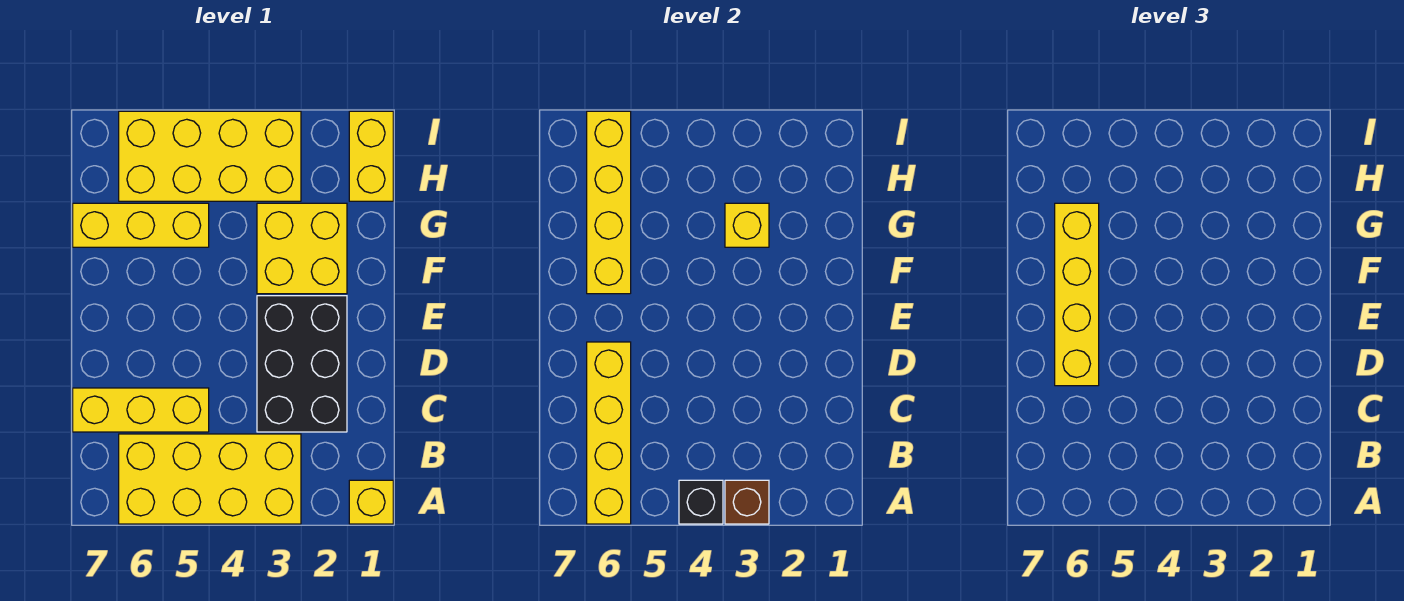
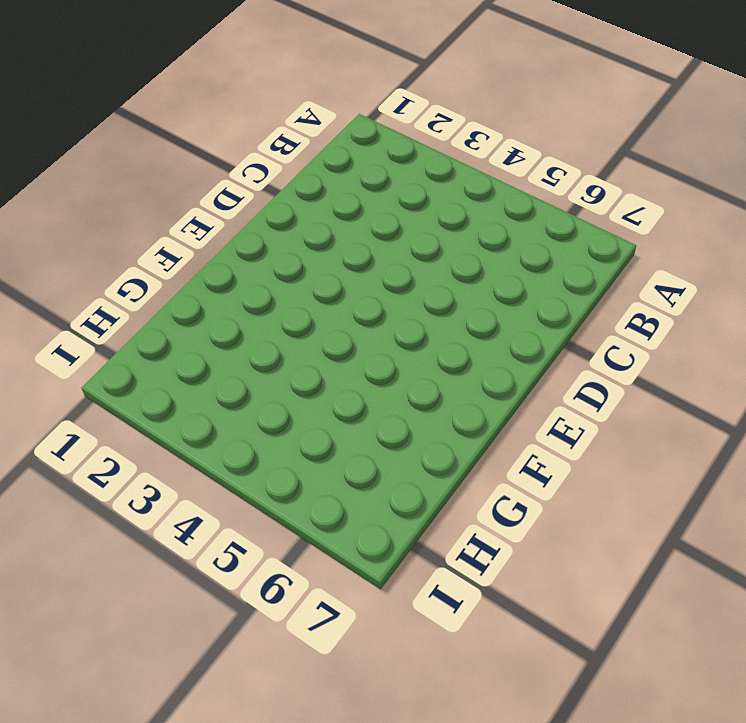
none -> yellow 1x1 brick [349,480,393,524]
none -> yellow 2x4 brick [119,434,301,524]
none -> black 2x3 brick [257,296,347,432]

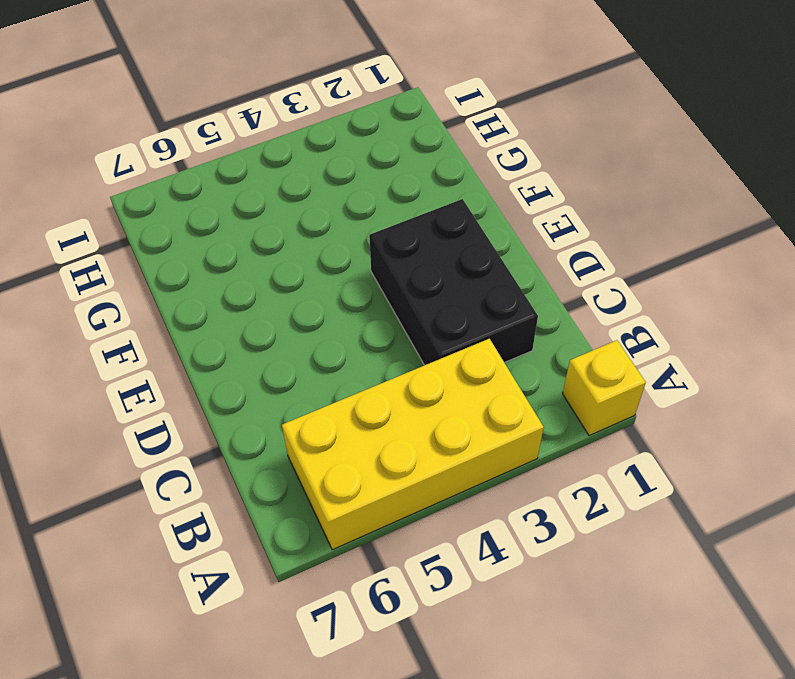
none -> yellow 1x3 brick [73,388,209,432]
none -> yellow 2x2 brick [257,203,347,294]
none -> yellow 1x3 brick [73,203,209,247]

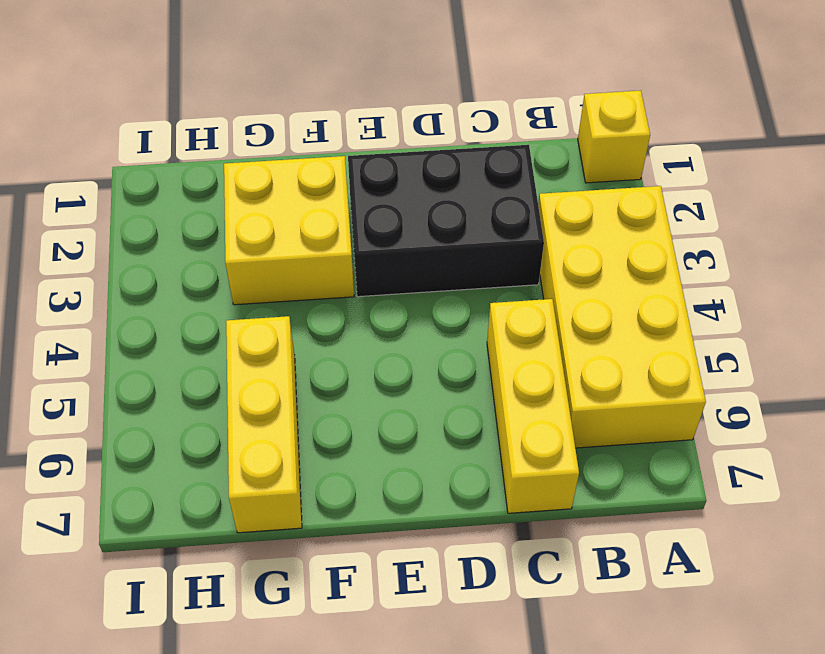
none -> yellow 1x2 brick [349,111,393,201]
none -> yellow 2x4 brick [119,111,301,201]
none -> brown 1x1 brick [725,480,769,524]

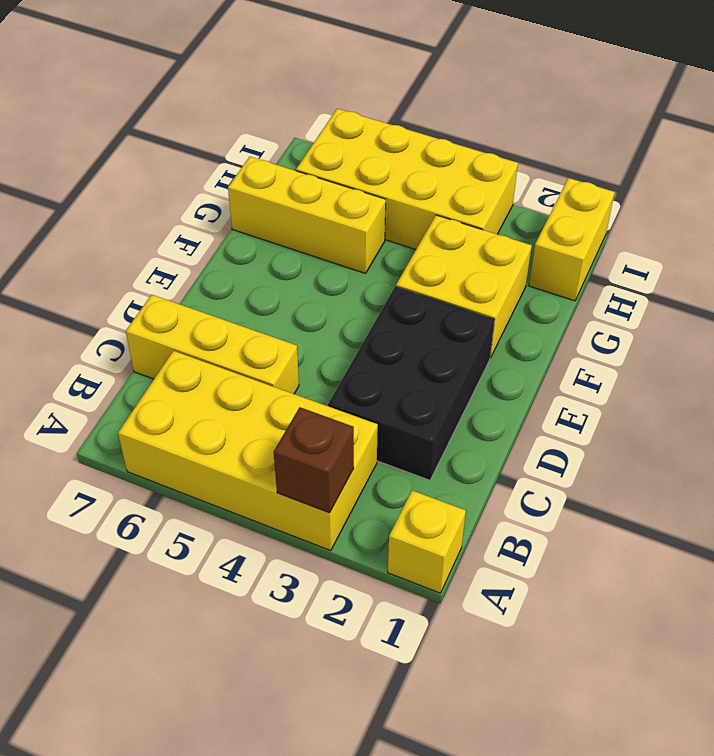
none -> black 1x1 brick [679,480,723,524]
none -> yellow 1x4 brick [587,342,631,524]
none -> yellow 1x4 brick [587,111,631,294]

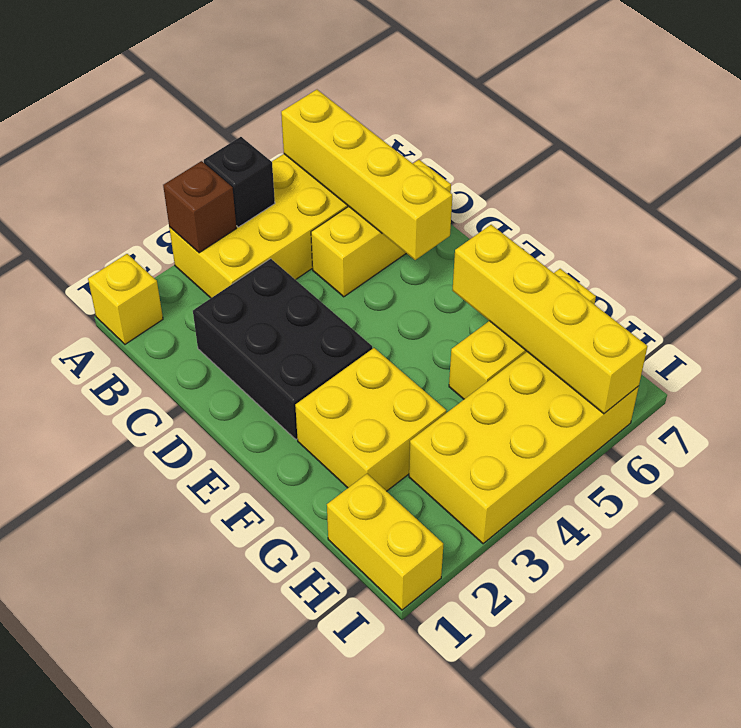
none -> yellow 1x1 brick [725,203,769,247]
none -> yellow 1x4 brick [1055,203,1099,386]

